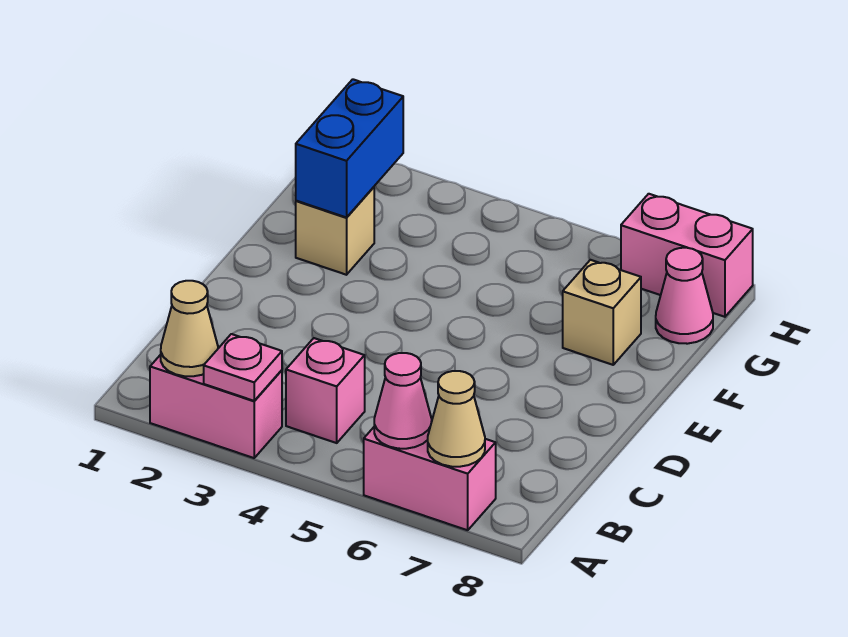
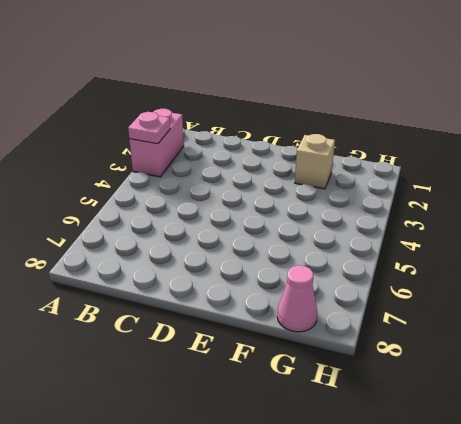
none -> pink 1x2 brick [364,427,496,530]
none -> pink 1x1 brick [286,338,365,443]
none -> tan 1x1 brick [563,260,641,365]

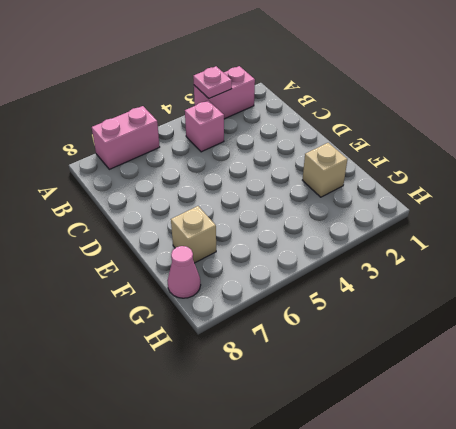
none -> pink 1x2 brick [621,194,753,317]
none -> tan 1x1 cone [161,281,218,376]
none -> pink 1x1 cone [374,353,432,449]

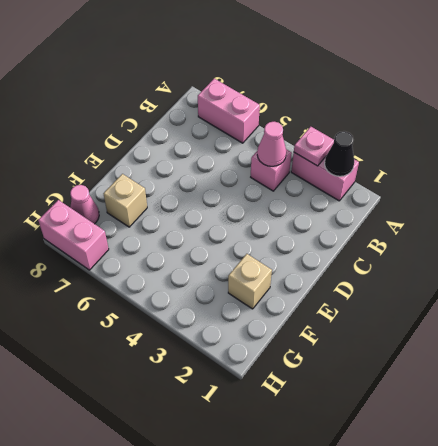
black 1x1 cone [325,131,354,176] -> tan 1x1 cone [161,281,218,376]
pink 1x1 cone [257,122,286,166] -> pink 1x1 cone moved to [374,353,432,449]
none -> tan 1x1 cone [428,371,485,467]
none -> blue 1x2 brick [296,79,403,217]

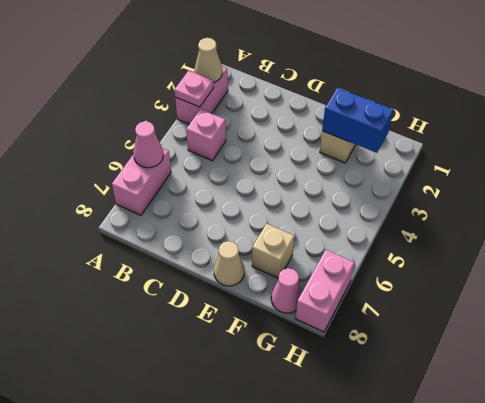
tan 1x1 cone [214,241,244,286] -> tan 1x1 cone moved to [428,371,485,467]

